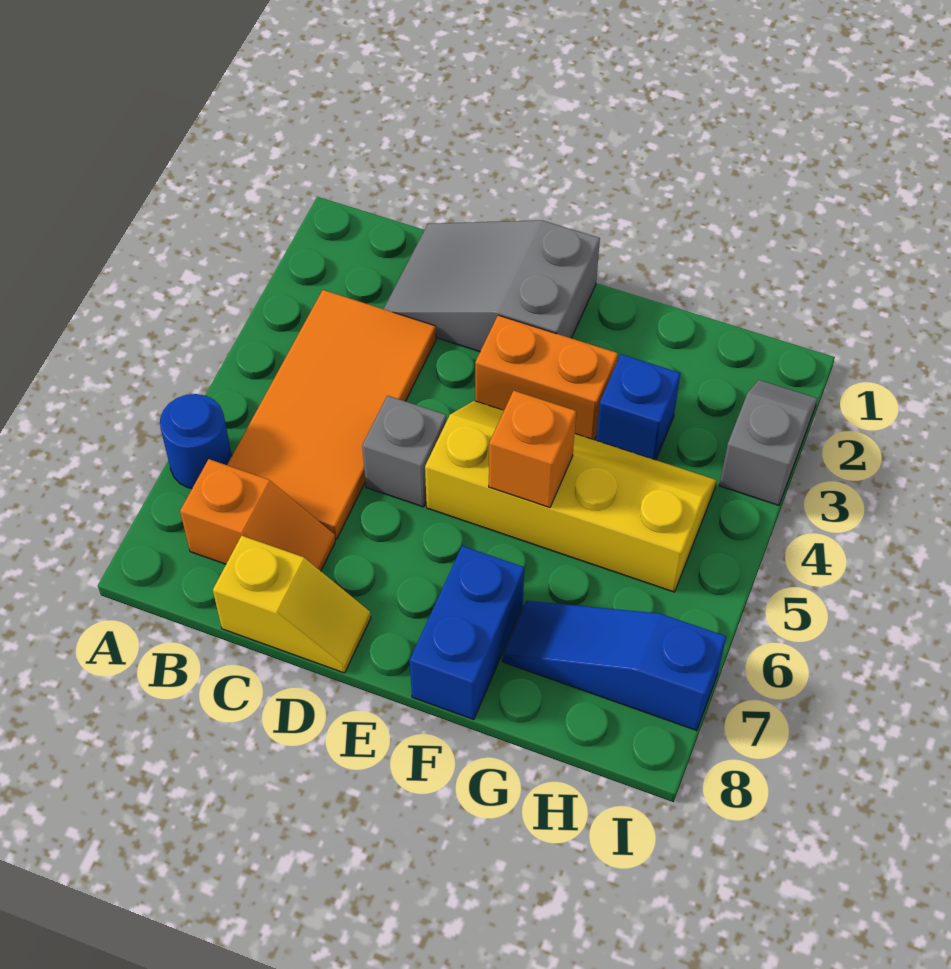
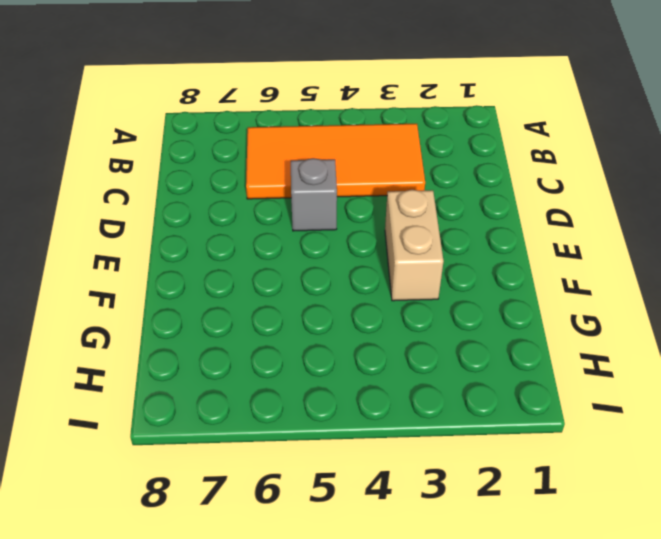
tan 1x2 brick [385,190,444,301] -> orange 1x2 brick [475,315,618,440]
none -> blue 1x1 round brick [160,394,232,488]
none -> orange 1x2 slope [180,459,335,571]
none -> grey 2x3 slope [384,220,600,352]

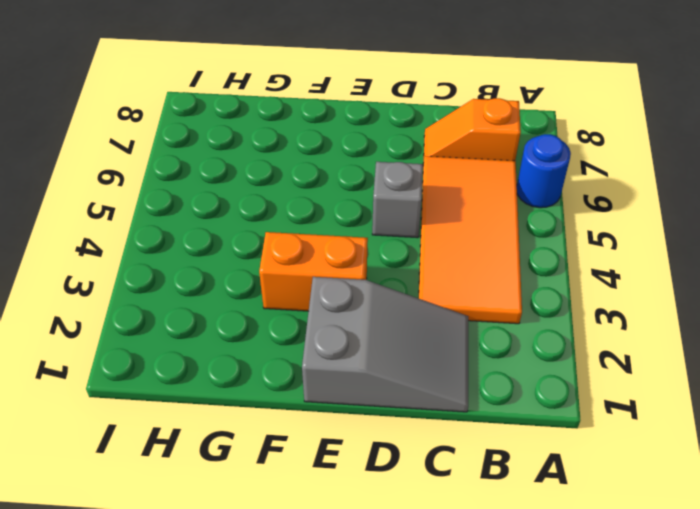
none -> yellow 1x2 slope [213,536,371,673]
none -> yellow 2x4 slope [425,401,717,592]
none -> blue 1x2 brick [410,546,524,720]

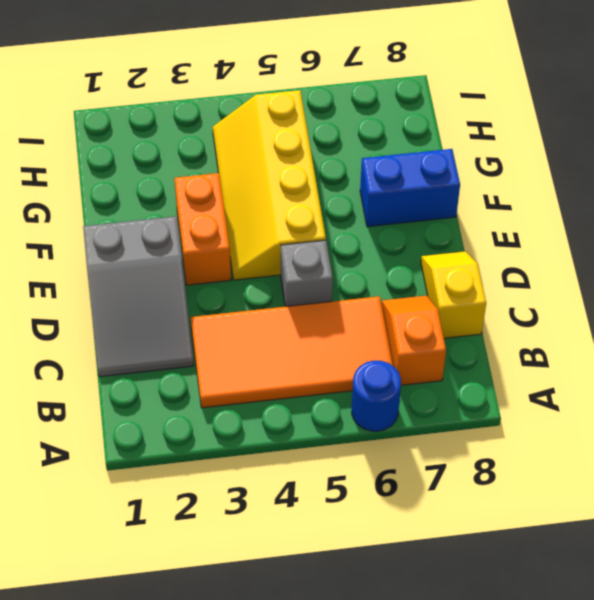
none -> blue 1x1 brick [596,354,680,460]
none -> blue 1x3 slope [502,601,726,731]
none -> grey 1x2 slope [719,380,817,505]

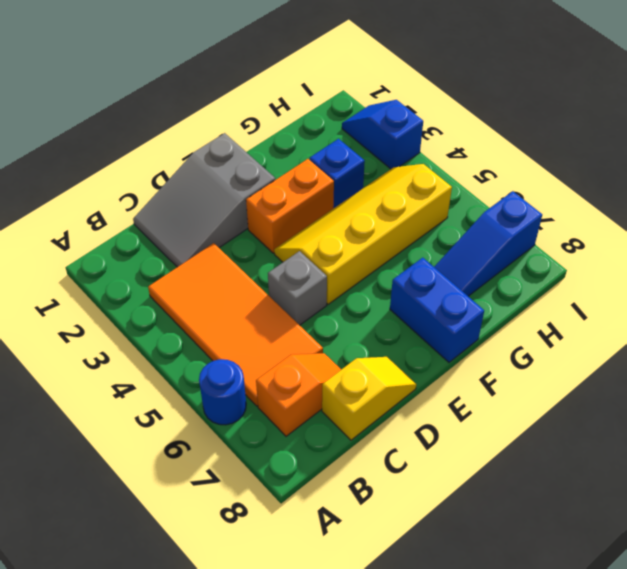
blue 1x2 slope [342,100,423,169] -> grey 1x2 slope [719,380,817,505]
none -> orange 1x1 brick [489,391,576,508]

